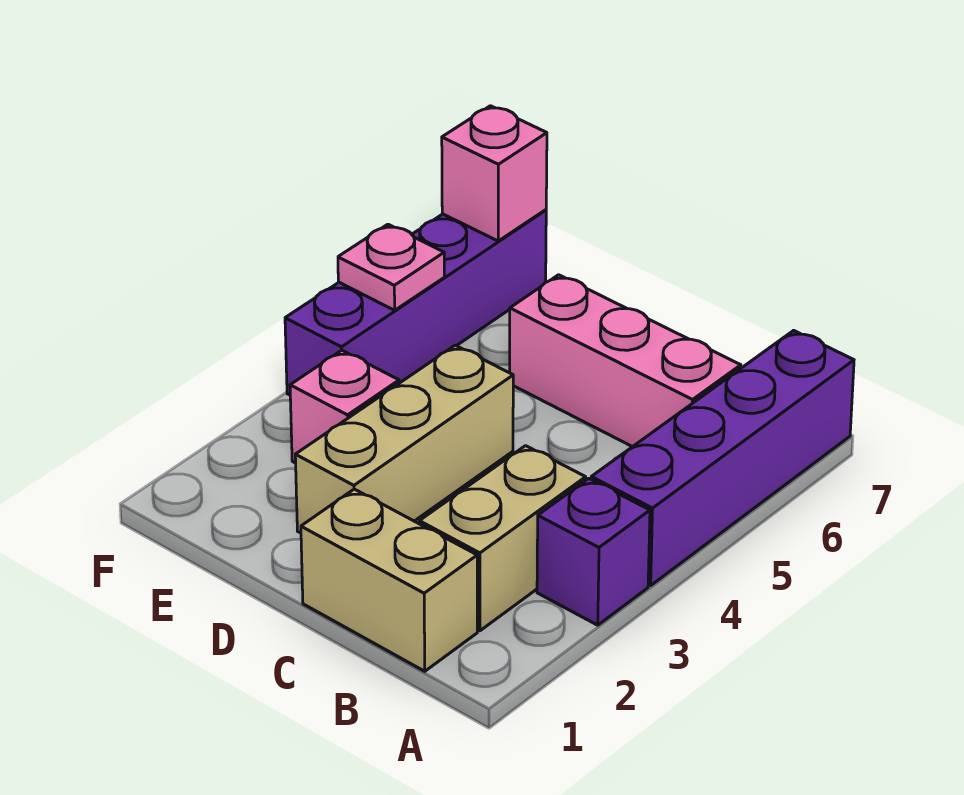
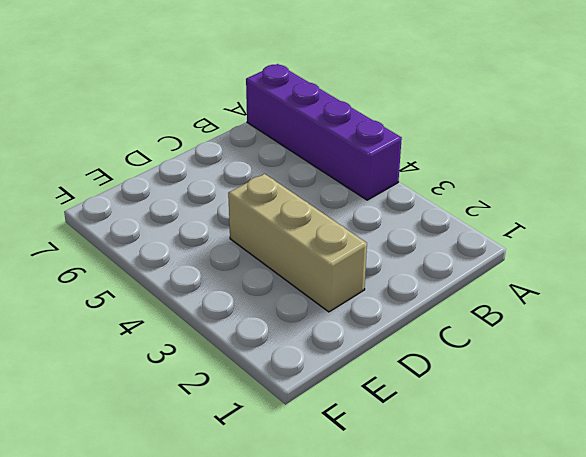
none -> purple 1x1 brick [537,479,650,625]
none -> tan 1x2 brick [301,489,477,671]

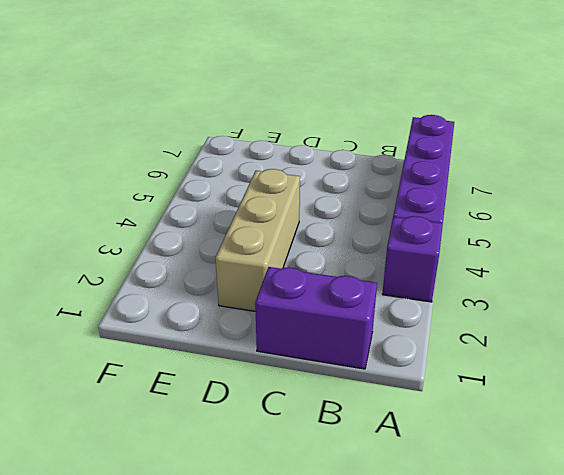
purple 1x2 brick [255,267,377,369] -> tan 1x2 brick [301,489,477,671]
none -> tan 1x2 brick [419,446,586,631]
none -> pink 1x3 brick [510,275,741,447]

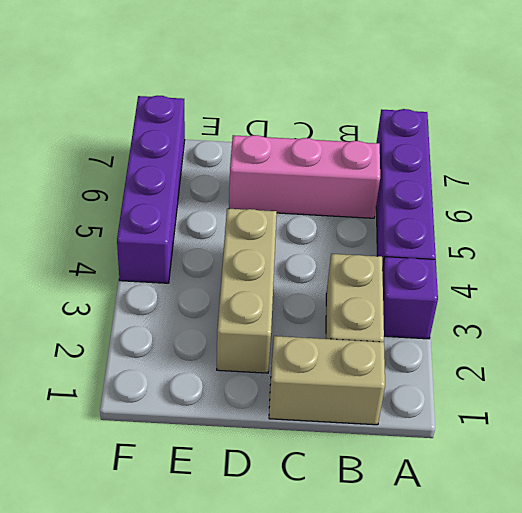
none -> pink 1x1 brick [290,350,399,463]
none -> pink 1x1 plate [338,224,444,310]

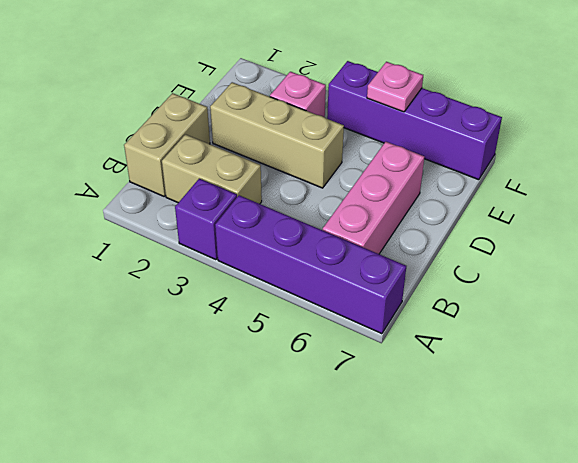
none -> pink 1x1 brick [442,106,547,241]

